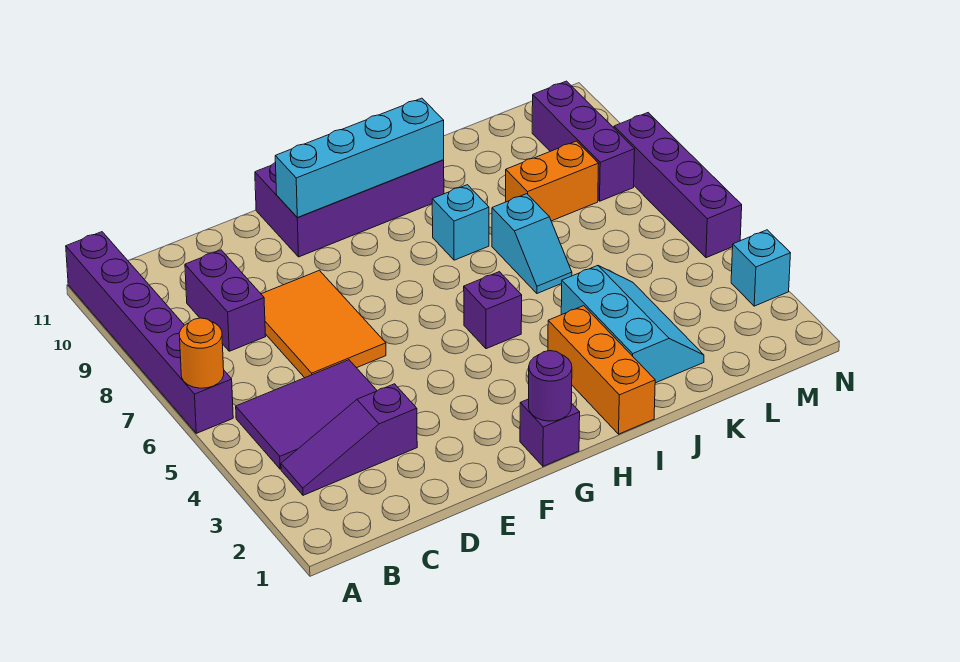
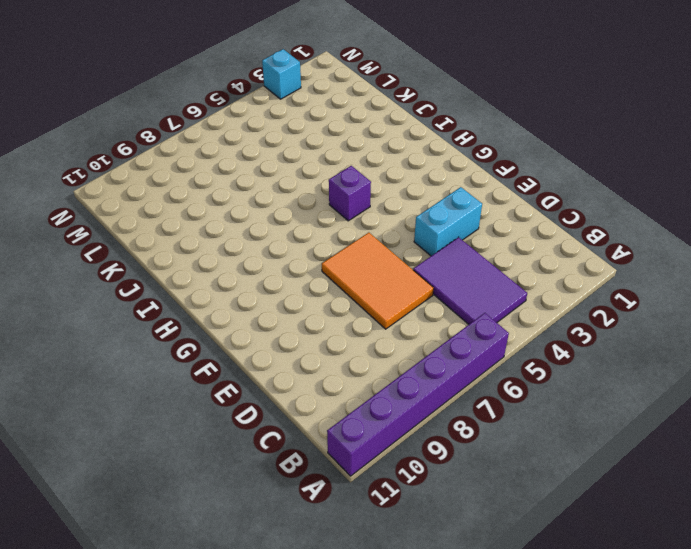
orange 2x3 tile [322,233,434,329] -> orange 2x3 tile turned to [261,270,386,378]
cyan 1x2 brick [414,187,482,256] -> none
none -> purple 1x3 slope [281,384,417,495]
none -> purple 1x2 brick [185,250,266,351]
none -> purple 2x4 brick [255,160,444,257]

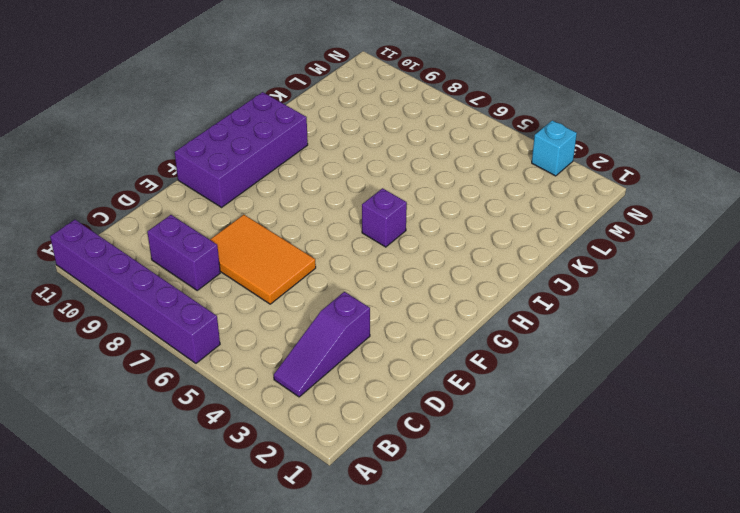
none -> purple 2x3 tile [236,360,377,469]
none -> purple 1x1 brick [520,399,580,466]
none -> orange 1x3 brick [548,306,655,434]

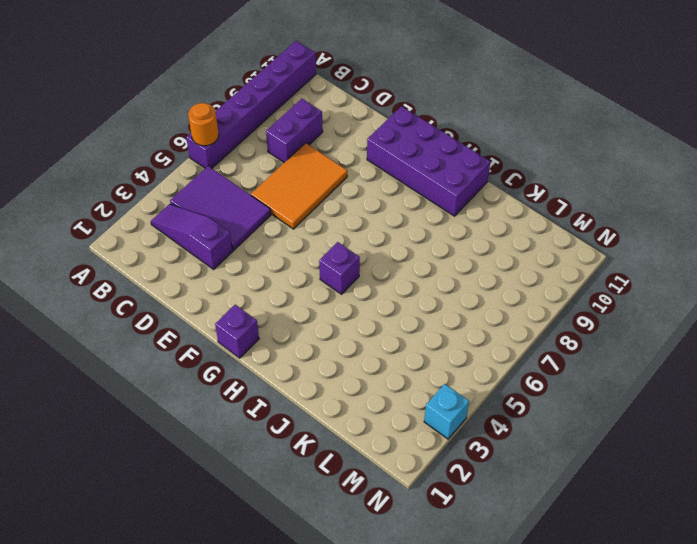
none -> orange 1x3 brick [548,306,655,434]
none -> cyan 1x1 brick [432,185,489,260]
none -> cyan 2x3 slope [561,266,704,383]

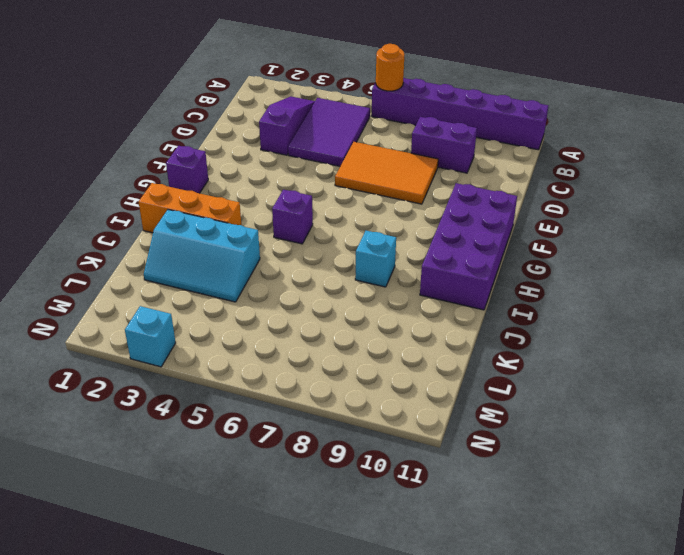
none -> cyan 1x2 slope [492,194,572,293]
none -> orange 1x2 brick [506,141,599,221]
none -> purple 1x3 brick [532,81,635,201]

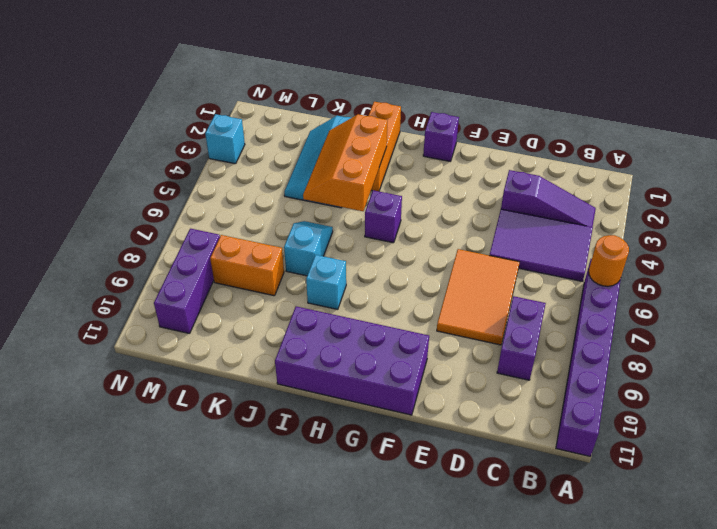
orange 2x3 slope [303,114,387,211] -> none
none -> purple 1x4 brick [614,113,742,258]
none -> cyan 1x4 brick [275,98,444,217]
none -> purple 1x1 round brick [529,351,572,421]

